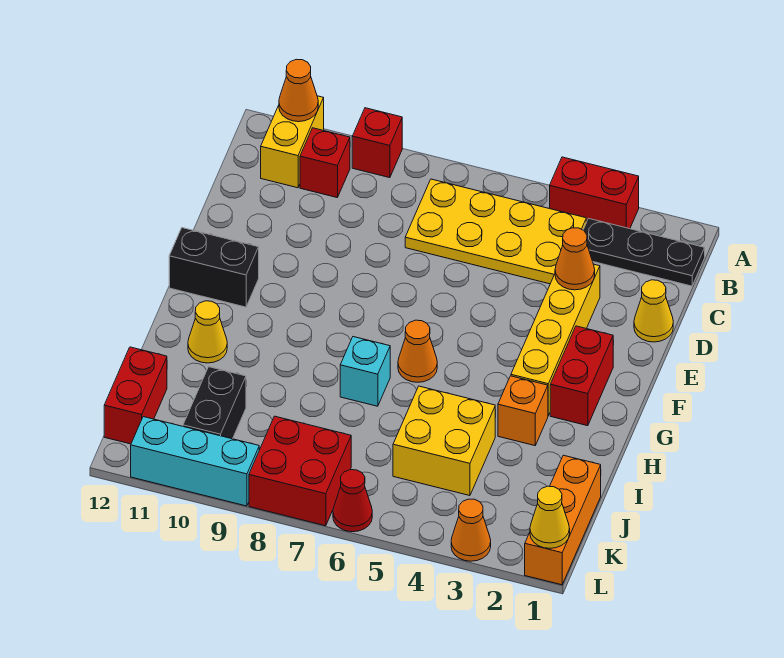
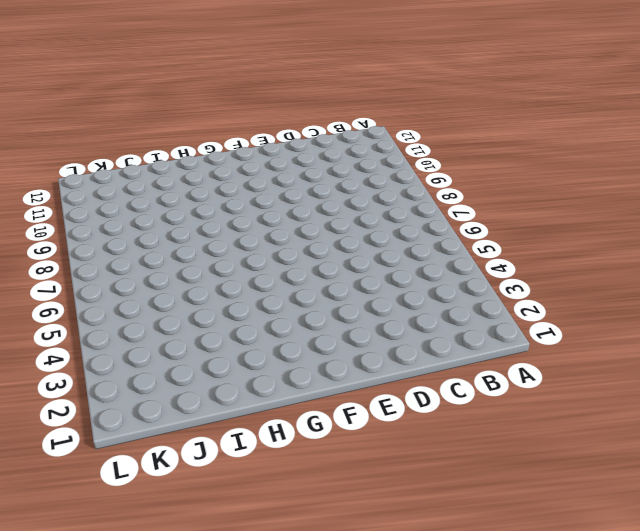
none -> red 1x2 brick [550,157,639,229]
none -> red 1x1 brick [352,108,402,178]
none -> yellow 1x2 brick [261,96,324,188]

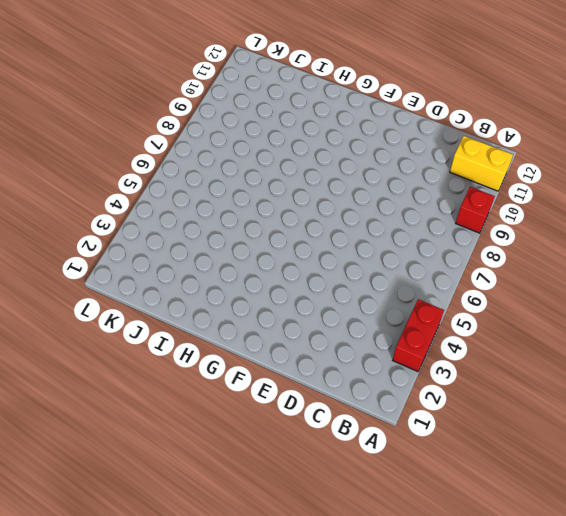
none -> black 1x3 plate [583,218,705,286]
none -> yellow 2x4 plate [405,179,586,284]
none -> red 1x1 brick [300,128,350,197]

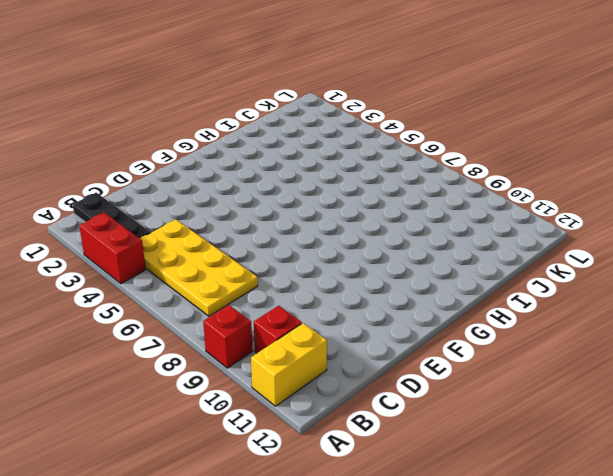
none -> yellow 1x1 cone [634,280,673,342]
none -> yellow 1x4 brick [511,264,600,416]
none -> red 1x2 brick [550,326,613,426]

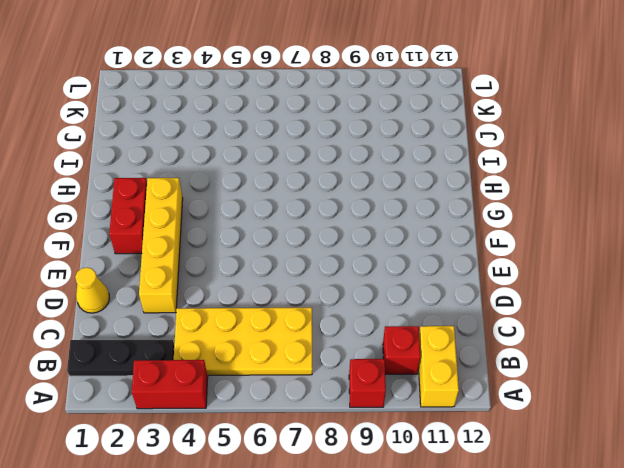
none -> black 1x2 brick [169,228,259,307]
none -> orange 1x1 cone [398,320,437,382]
none -> orange 1x1 brick [498,376,548,446]

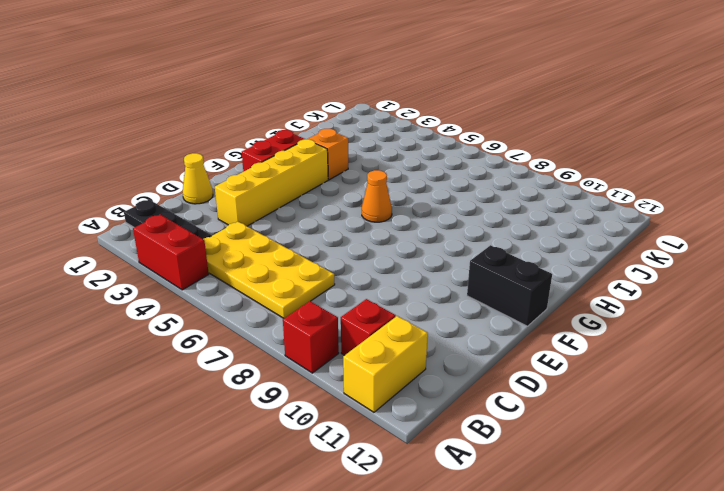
none -> cyan 1x1 brick [340,337,390,406]
none -> yellow 1x1 cone [188,301,227,363]
none -> yellow 2x2 brick [393,386,495,496]

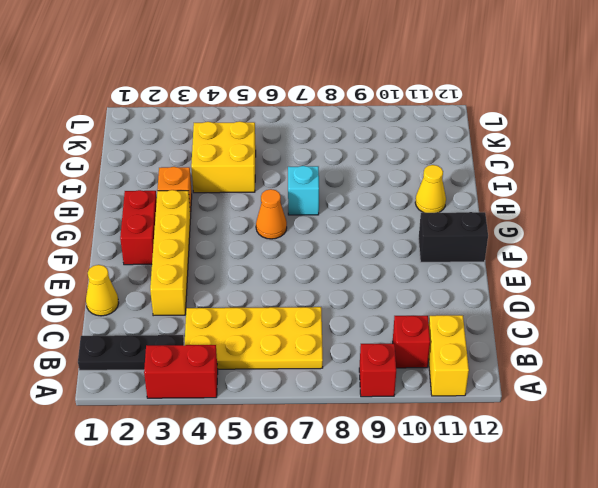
none -> orange 1x3 brick [525,455,601,585]
none -> black 1x2 brick [183,367,246,439]
none -> red 1x2 brick [104,347,167,444]

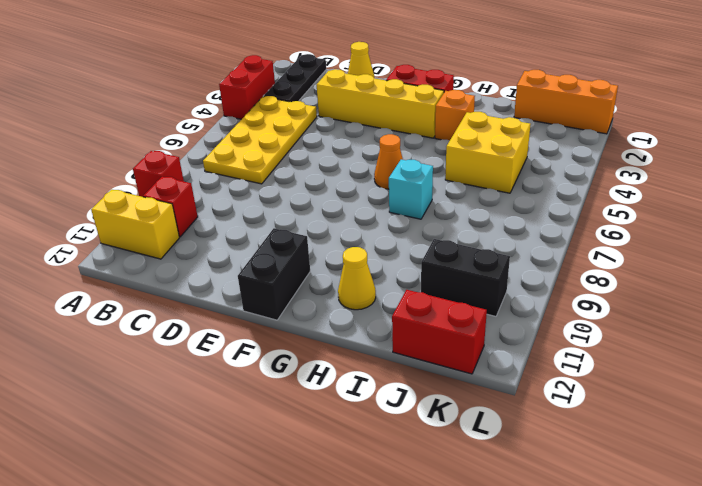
none -> red 2x2 brick [249,416,351,526]
none -> orange 1x1 cone [451,499,491,561]
none -> red 1x1 cone [333,470,372,532]

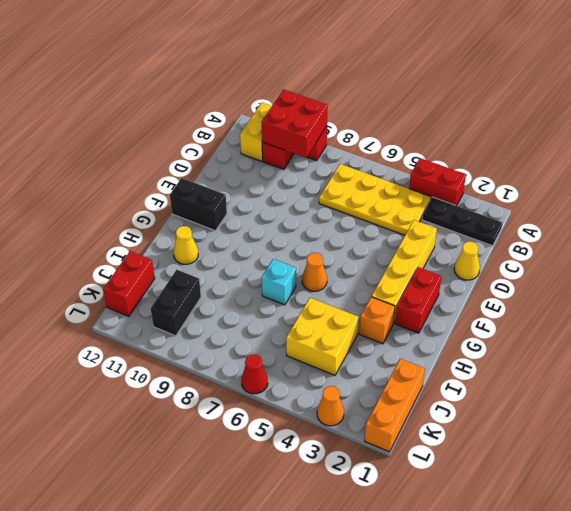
red 2x2 brick [262,89,328,158] -> red 2x2 brick moved to [249,416,351,526]
none -> cyan 1x3 brick [131,417,259,506]
none -> orange 1x1 cone [279,59,318,122]
none -> orange 1x1 cone [555,228,595,290]

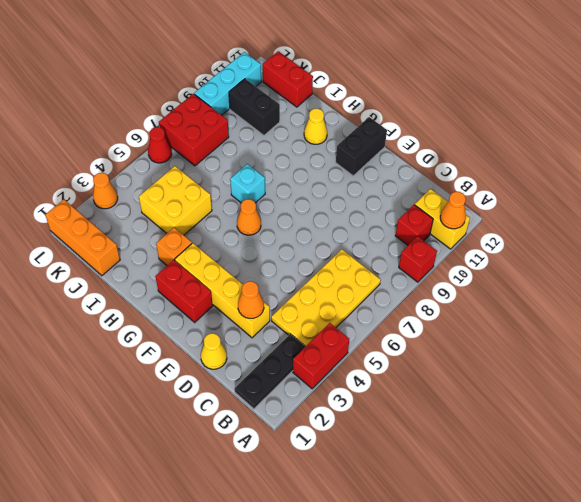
none -> yellow 1x1 cone [530,486,570,548]

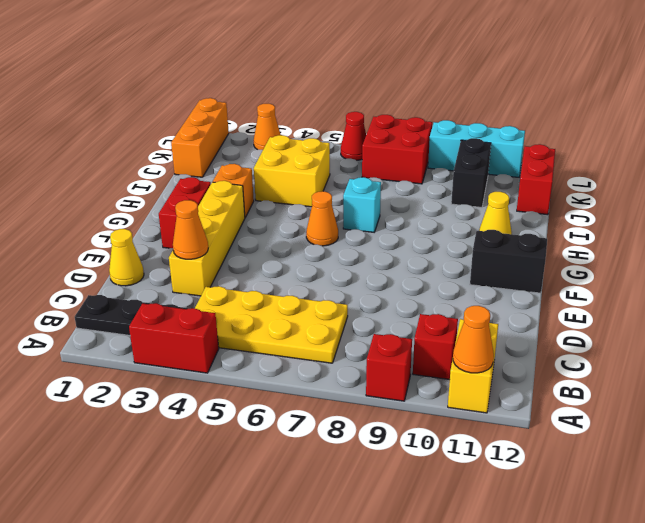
none -> yellow 1x1 cone [530,486,570,548]

